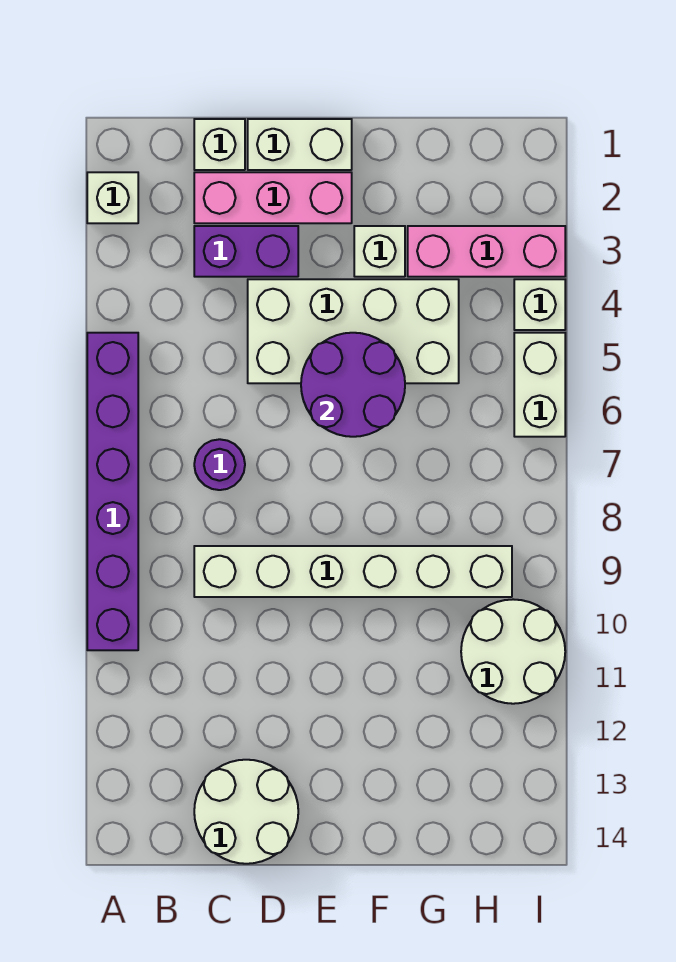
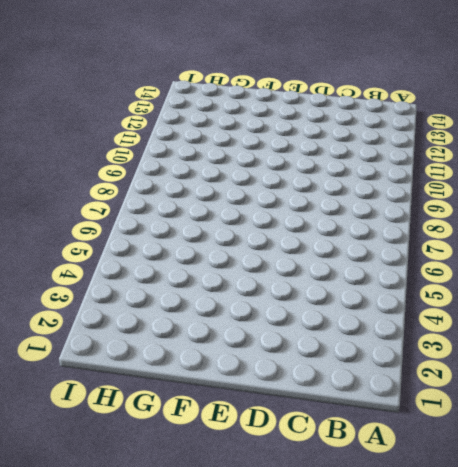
none -> white 1x1 brick [87,172,138,223]
none -> purple 1x6 brick [87,333,138,650]
none -> white 1x1 brick [194,119,245,170]

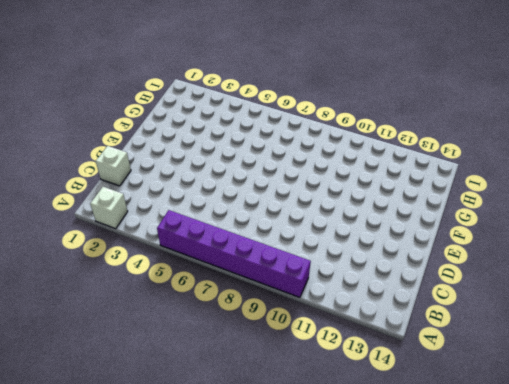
none -> pink 1x3 brick [194,172,352,223]
none -> purple 1x2 brick [194,226,298,277]
none -> purple 1x1 round brick [194,439,245,490]

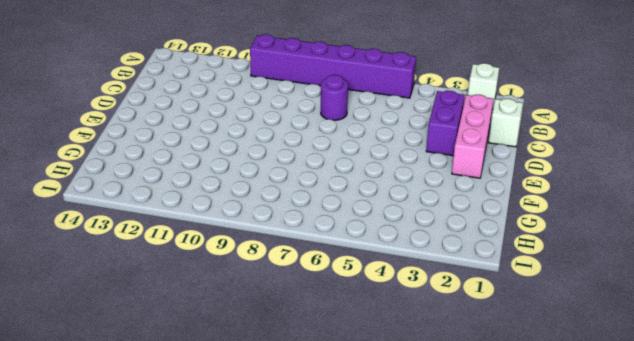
none -> white 1x6 brick [194,546,512,597]
none -> white 2x2 round brick [194,760,298,864]
none -> white 1x2 brick [248,119,352,170]

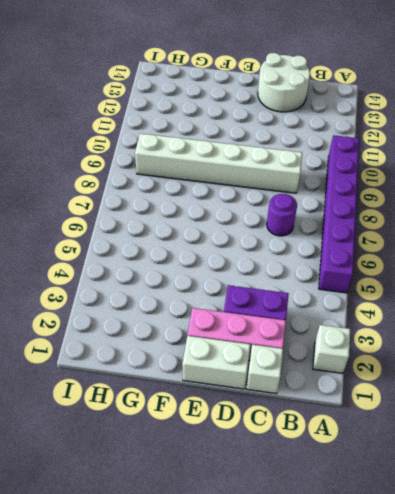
none -> white 2x4 brick [248,279,459,383]
none -> white 1x1 brick [354,226,405,277]
none -> pink 1x3 brick [408,226,565,277]

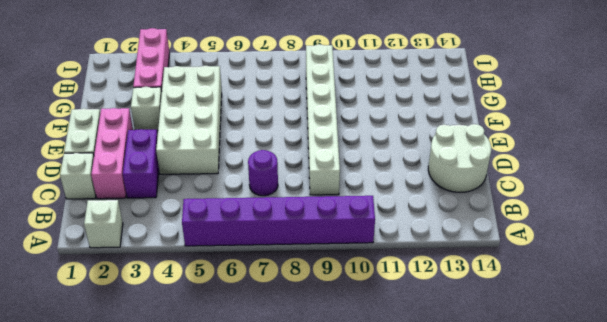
none -> white 2x2 round brick [461,599,565,704]
none -> white 1x1 brick [514,279,565,330]
none -> white 1x2 brick [514,333,565,437]

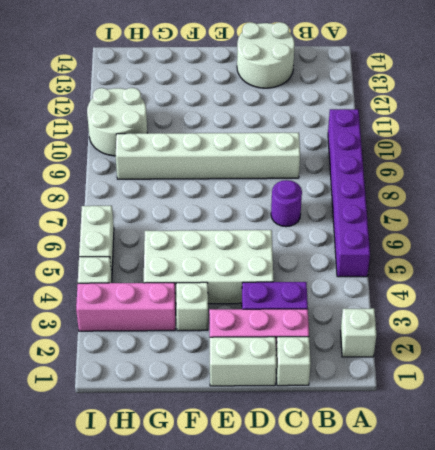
none -> purple 2x2 round brick [301,333,405,437]

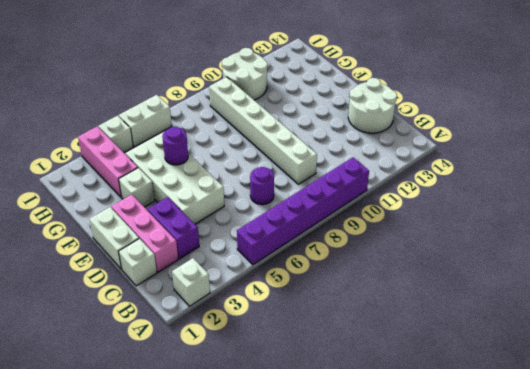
purple 1x1 round brick [162,127,188,165] -> purple 2x2 round brick [301,333,405,437]

